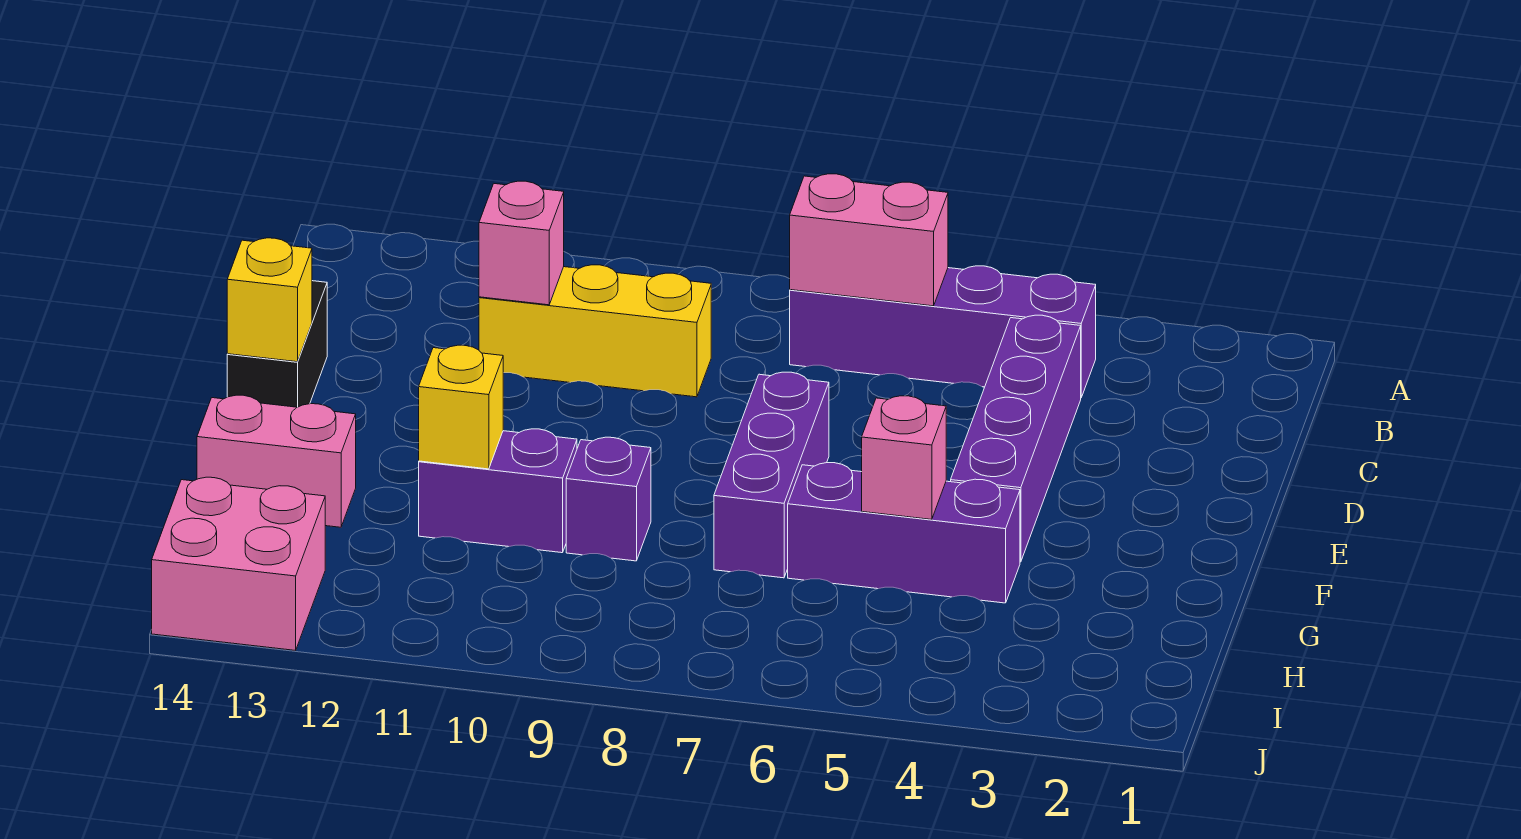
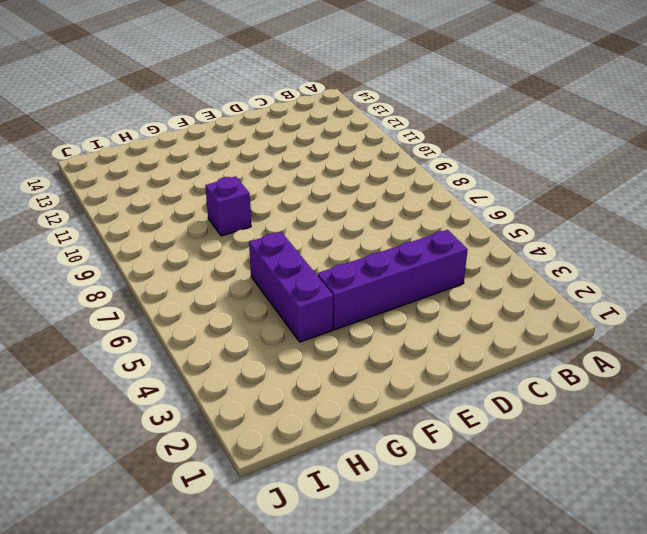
none -> purple 1x4 brick [790,266,1096,397]
none -> yellow 1x3 brick [479,265,711,397]
none -> black 1x2 brick [227,281,327,407]

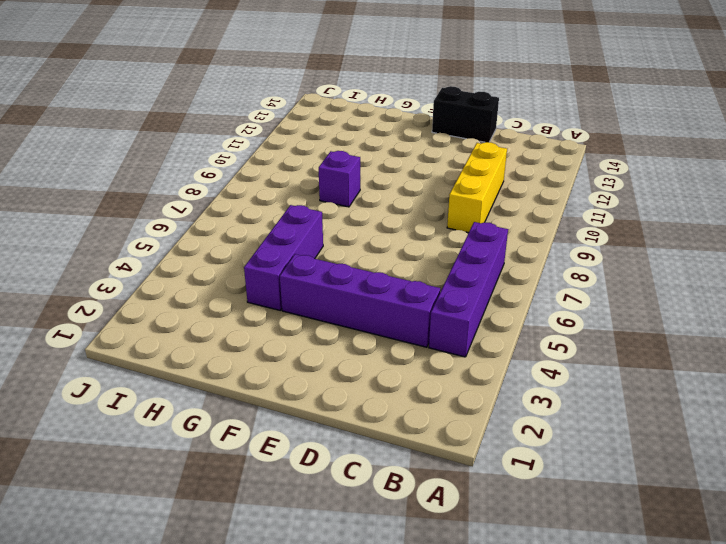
none -> purple 1x3 brick [714,372,829,578]
none -> purple 1x2 brick [419,429,577,553]
none -> pink 1x2 brick [197,395,356,527]

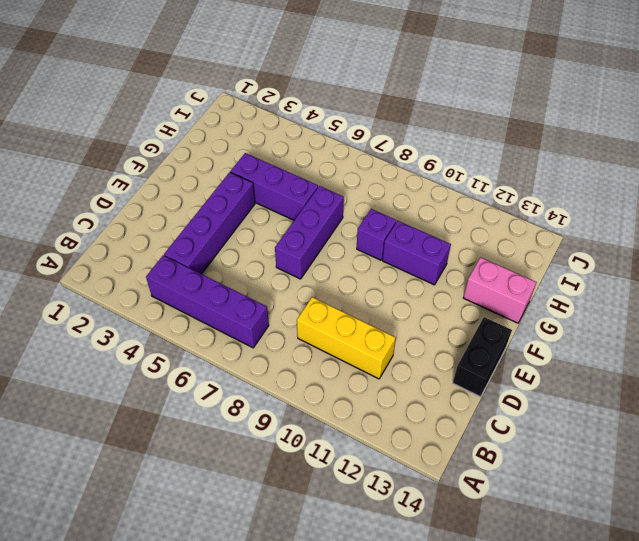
none -> pink 2x2 brick [152,477,325,650]
none -> pink 1x2 brick [790,174,948,306]
none -> pink 1x1 brick [479,181,564,305]

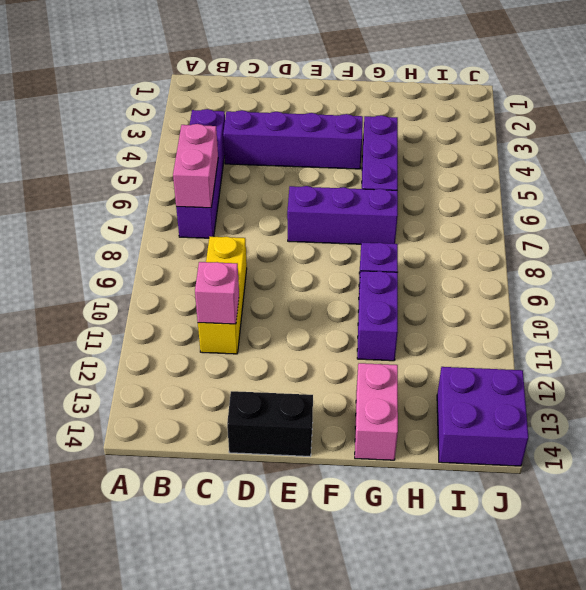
purple 2x2 brick [437,367,528,466] -> pink 2x2 brick [152,477,325,650]
none -> yellow 1x1 brick [227,238,312,362]
none -> pink 1x1 brick [862,396,946,520]
none -> yellow 1x1 brick [419,345,503,469]

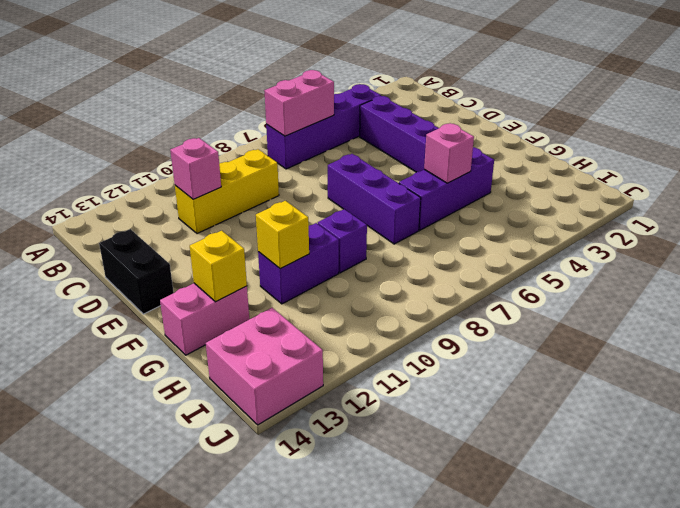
yellow 1x1 brick [190,231,247,302] -> yellow 1x1 brick moved to [227,238,312,362]

